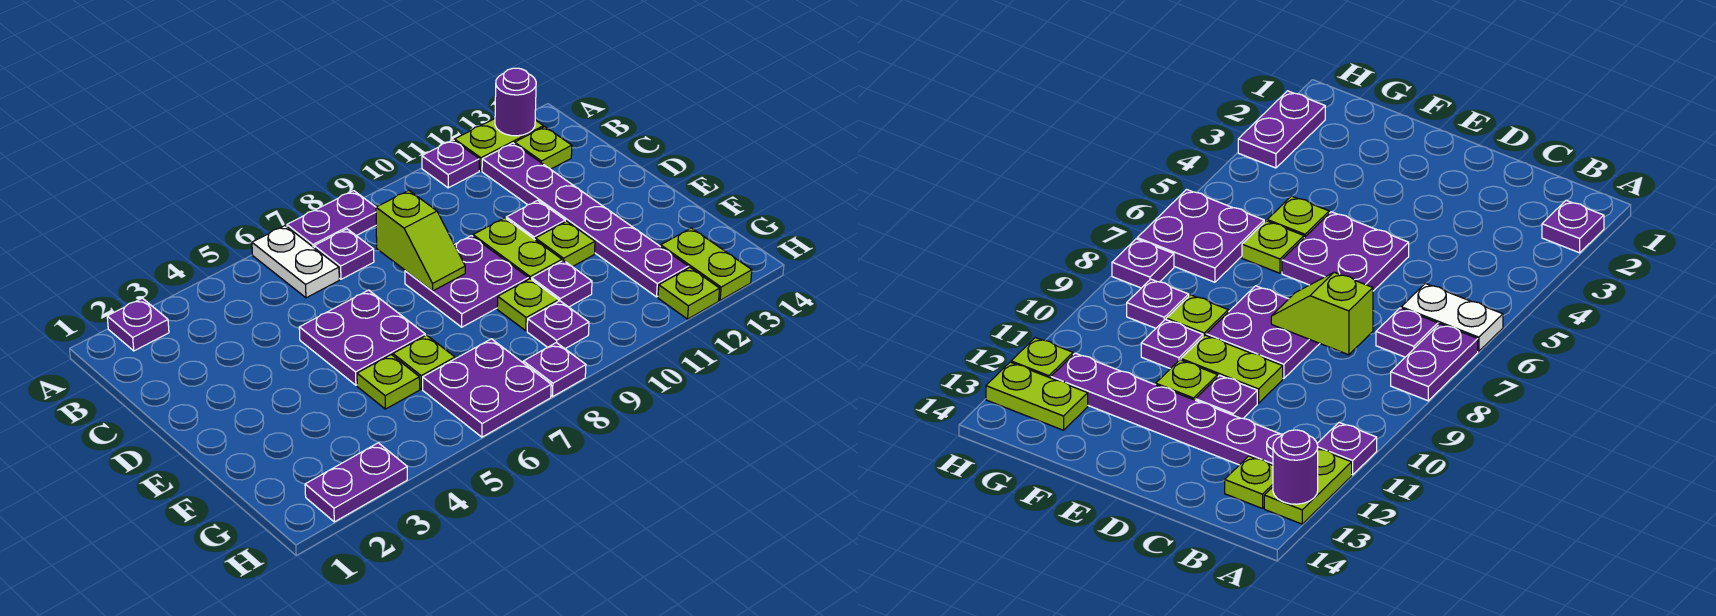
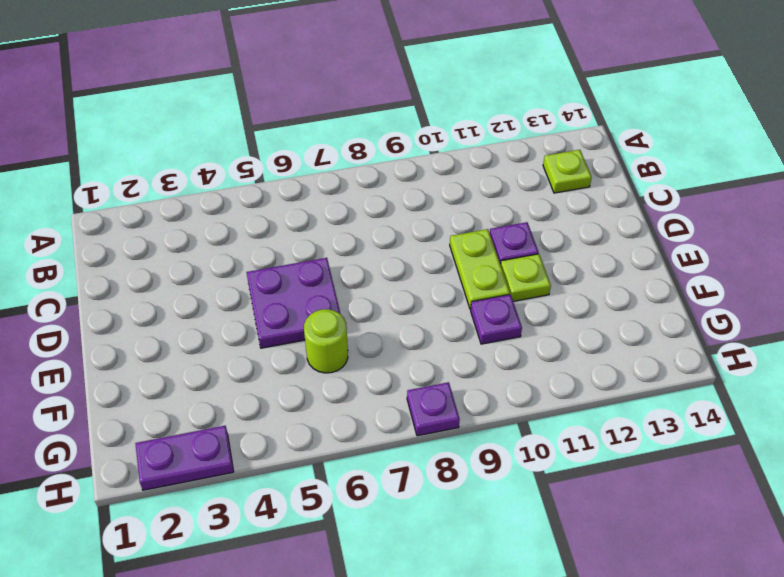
lime 1x1 round brick [304,309,348,373] -> lime 1x1 plate [393,335,455,389]
none -> purple 1x1 plate [107,298,169,351]
none -> white 1x2 plate [252,226,339,298]
none -> purple 1x2 plate [287,191,376,247]

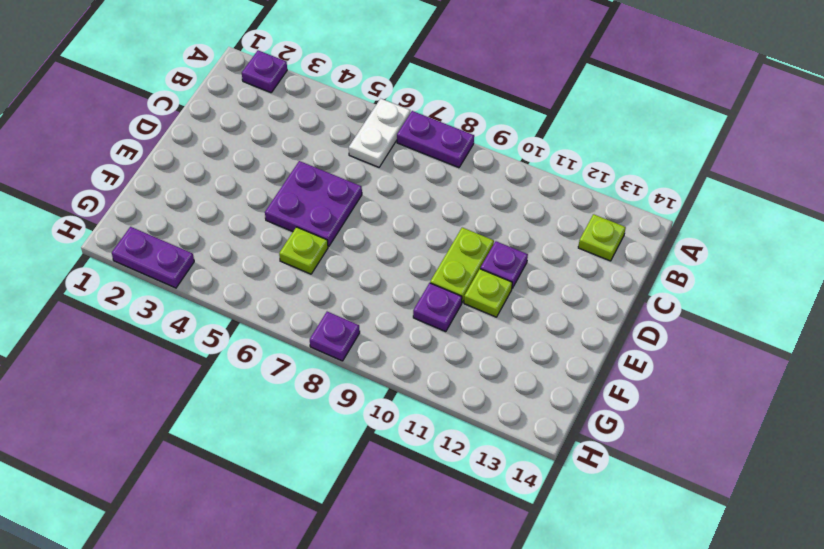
none -> purple 1x1 plate [422,140,479,188]
none -> lime 1x2 plate [454,119,543,171]
none -> purple 1x1 plate [314,229,374,279]

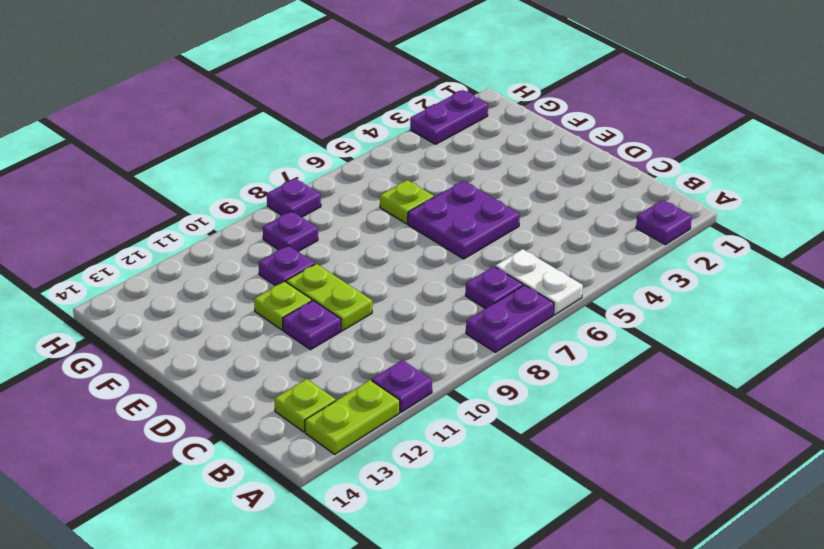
none -> purple 1x6 plate [482,143,688,297]
none -> purple 2x2 plate [405,236,529,327]
none -> lime 1x1 plate [357,355,420,409]

